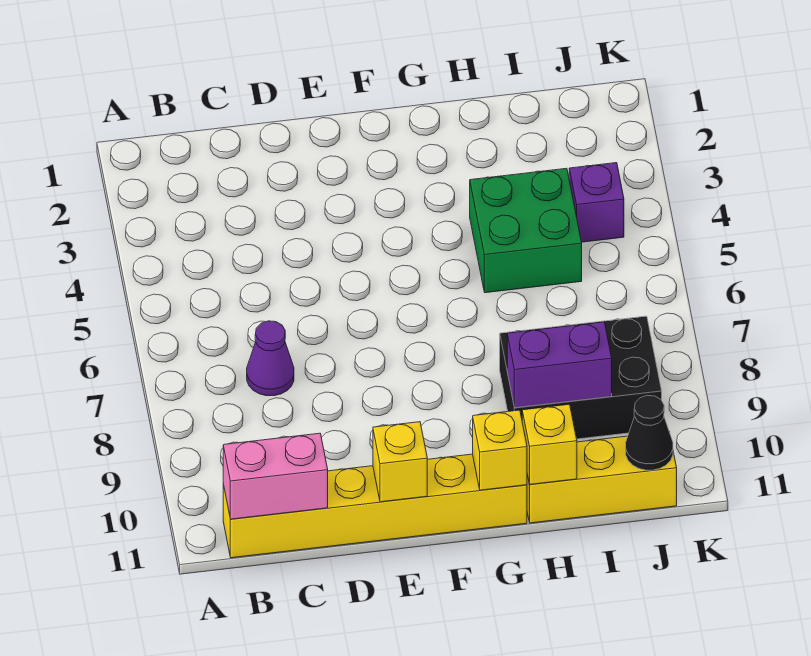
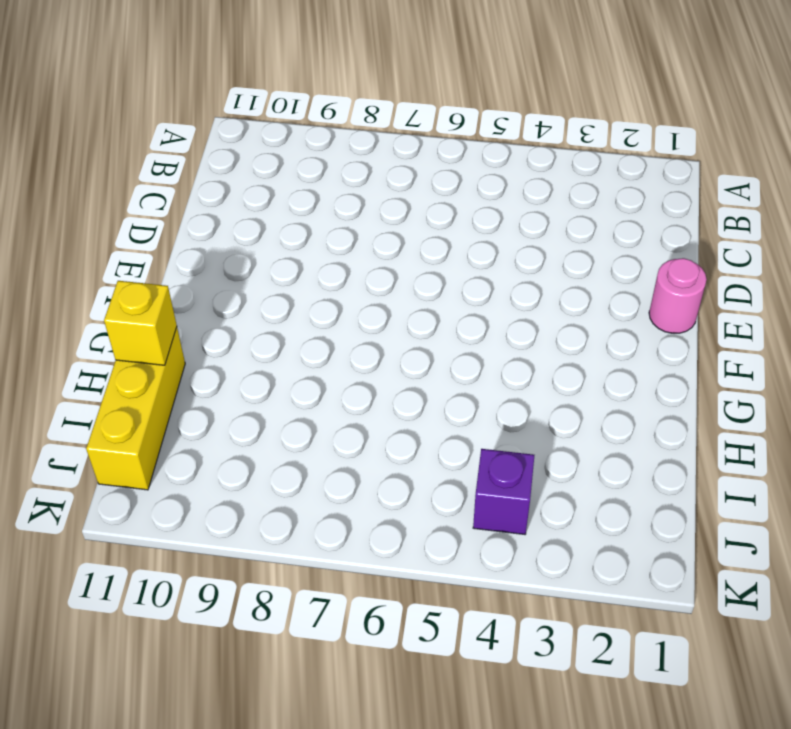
pink 1x1 round brick [649,258,707,333] -> none
none -> yellow 1x6 brick [223,454,527,558]
none -> purple 1x1 cone [247,321,294,396]
none -> green 2x2 brick [470,168,582,293]

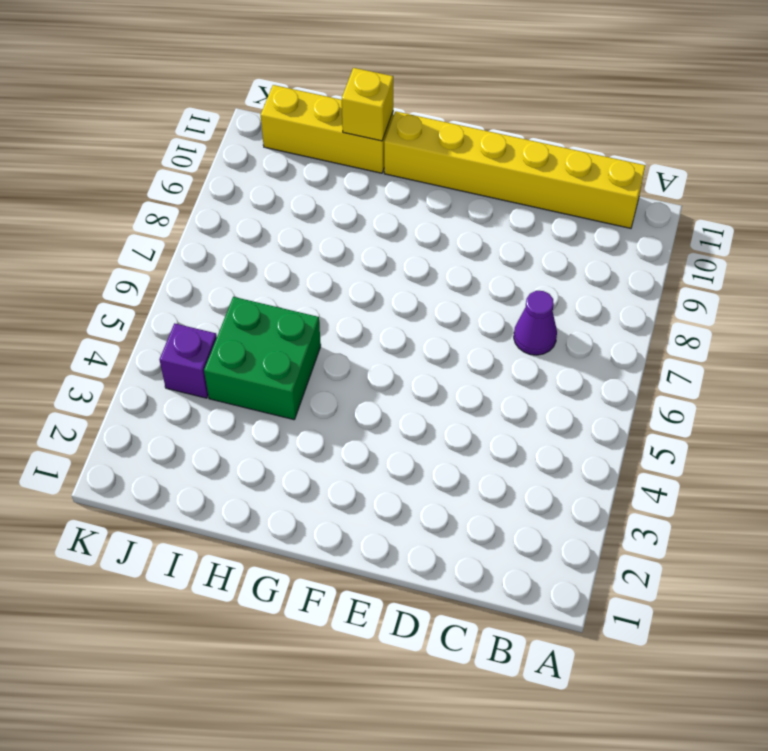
none -> black 2x3 brick [500,316,662,439]
none -> pink 1x2 brick [223,433,328,519]
none -> yellow 1x1 brick [373,422,427,502]

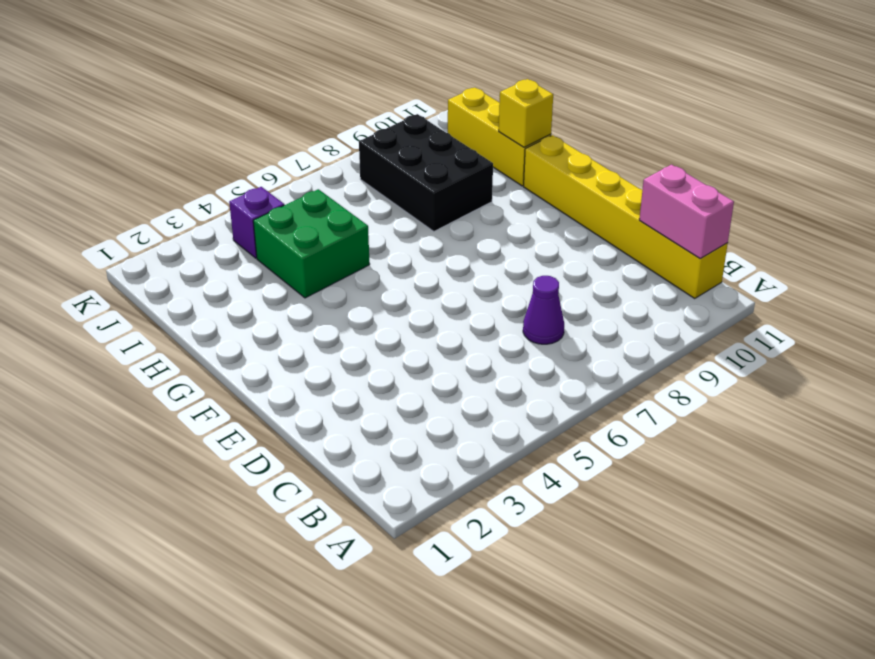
none -> yellow 1x1 brick [373,422,427,502]
none -> yellow 1x1 brick [473,410,527,490]
none -> purple 1x2 brick [507,322,612,408]

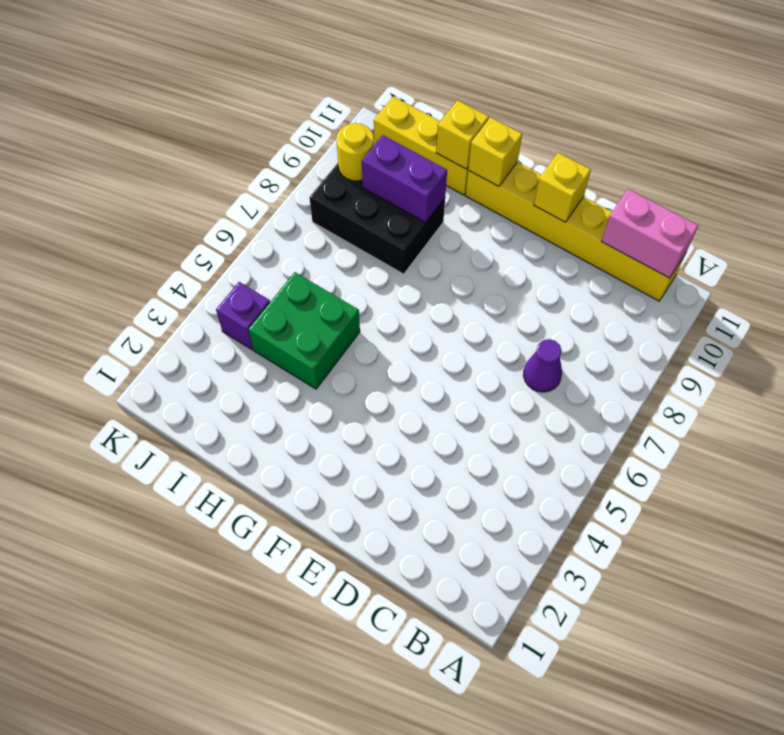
yellow 1x1 round brick [336,123,374,181] -> none
none -> black 1x1 cone [626,395,673,470]

